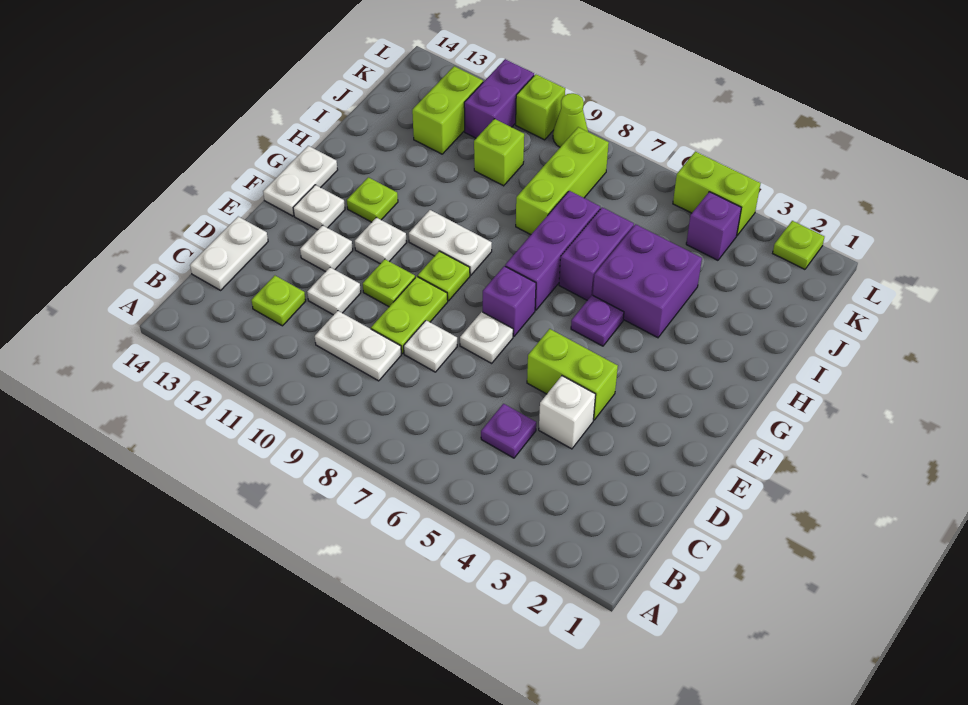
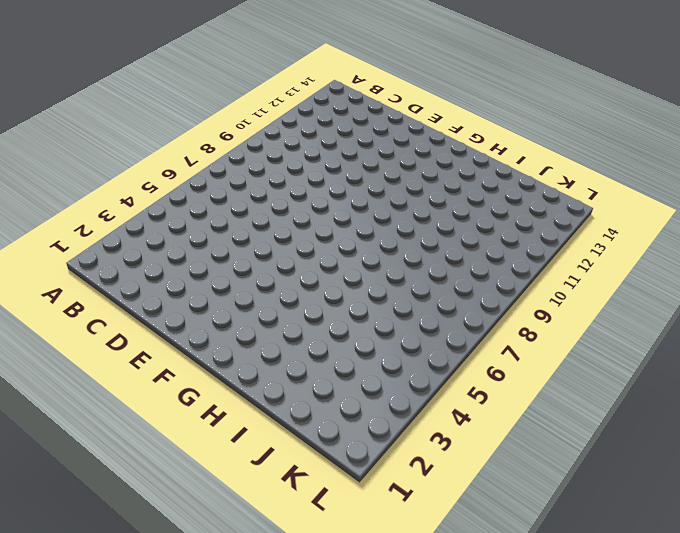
none -> purple 1x1 plate [481,404,536,458]
none -> white 1x2 plate [315,311,401,381]
none -> lime 1x1 plate [251,275,306,326]
none -> white 1x2 plate [190,217,268,290]

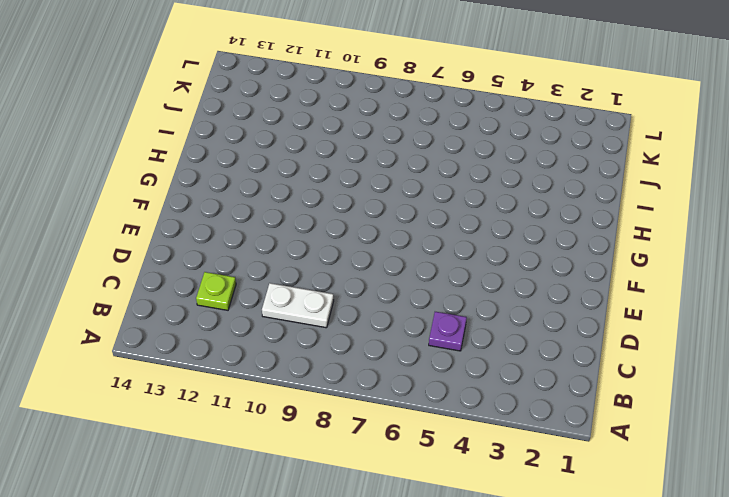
none -> white 1x2 plate [190,217,268,290]
none -> white 1x1 brick [539,376,596,449]
none -> white 1x1 plate [404,320,457,372]
none -> lime 1x2 plate [371,276,448,354]

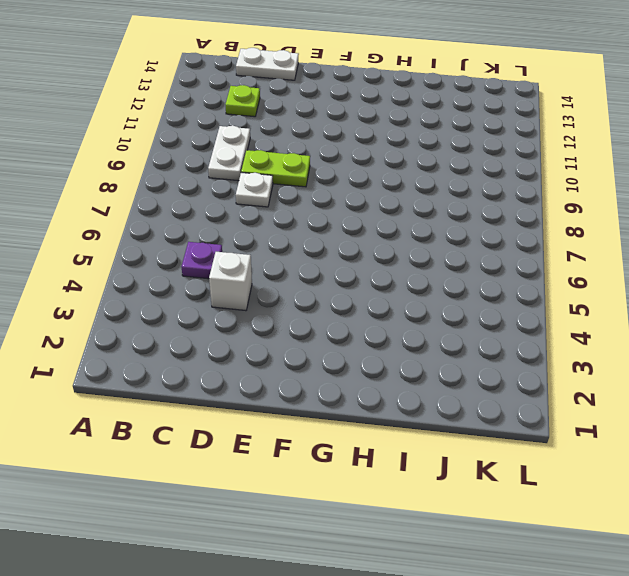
none -> white 1x1 plate [307,267,361,315]
none -> lime 1x2 brick [527,329,618,420]
none -> white 1x1 plate [460,312,513,363]
none -> lime 1x1 plate [363,259,415,307]

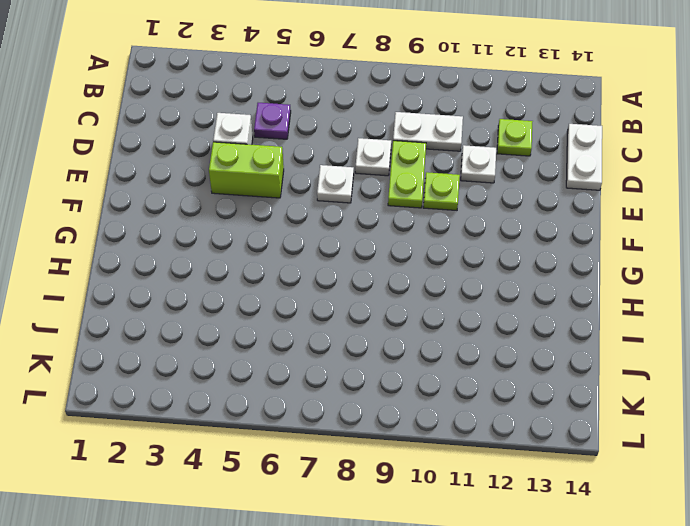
none -> white 1x1 plate [300,225,353,272]
none -> purple 1x1 brick [483,266,536,336]
none -> lime 1x1 plate [418,251,470,301]
none -> white 1x1 plate [355,218,407,264]

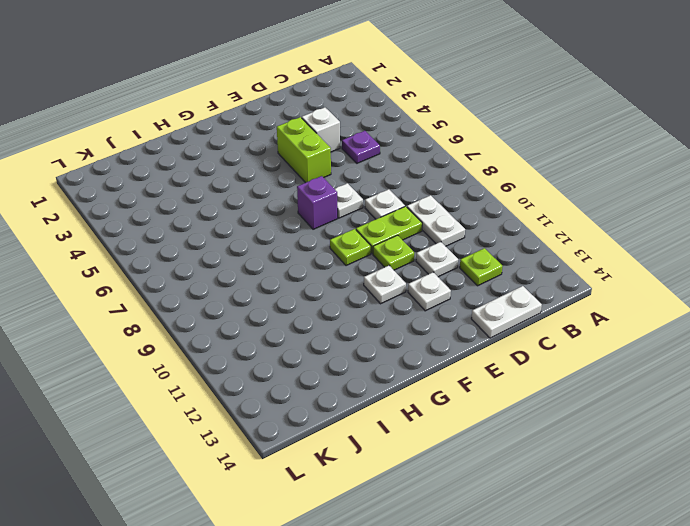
none -> white 1x1 plate [293,185,345,230]
none -> white 1x2 plate [263,146,338,216]
none -> purple 1x1 plate [571,295,624,346]
none -> purple 1x3 brick [505,191,600,310]

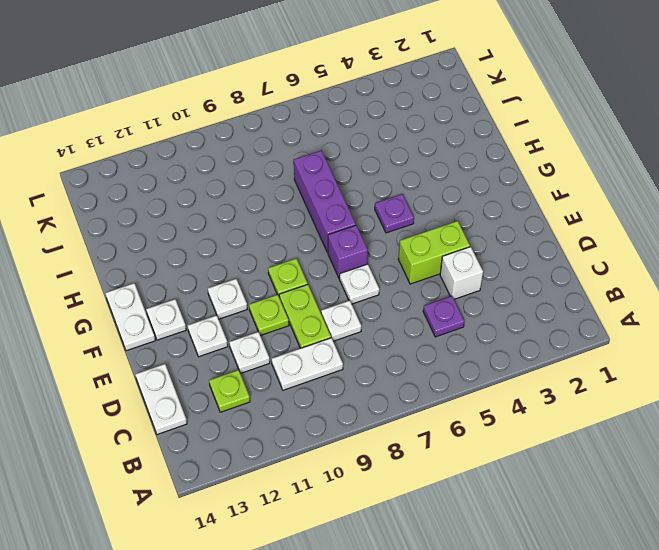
none -> white 1x2 plate [409,210,492,275]
none -> lime 1x1 plate [347,177,398,222]
none -> purple 2x2 brick [593,224,702,338]
none -> purple 1x2 brick [559,207,634,300]

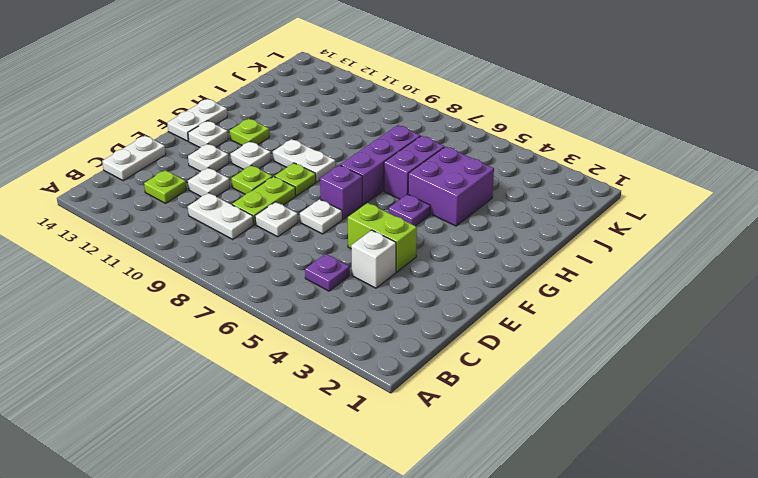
none -> lime 1x3 brick [516,127,609,235]
none -> lime 1x1 brick [474,119,524,186]
none -> lime 1x2 brick [412,66,483,154]
none -> purple 1x1 brick [686,192,741,260]

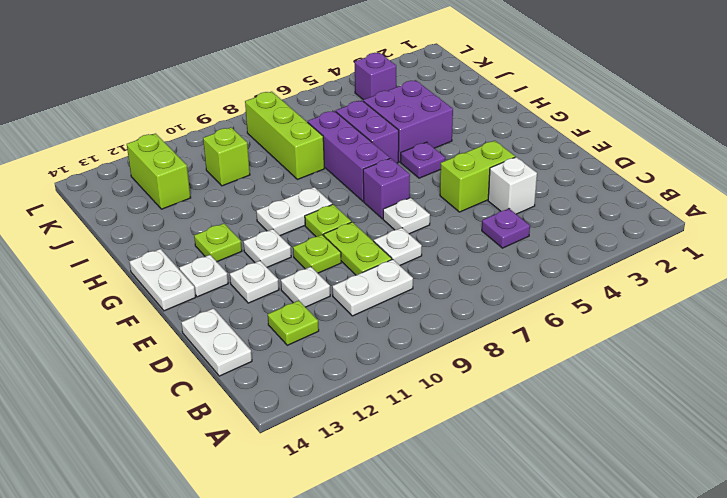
none -> purple 1x2 brick [464,59,534,138]
none -> lime 1x1 plate [773,221,824,269]
none -> lime 1x2 brick [673,151,761,235]
none -> lime 1x1 cone [553,93,588,147]

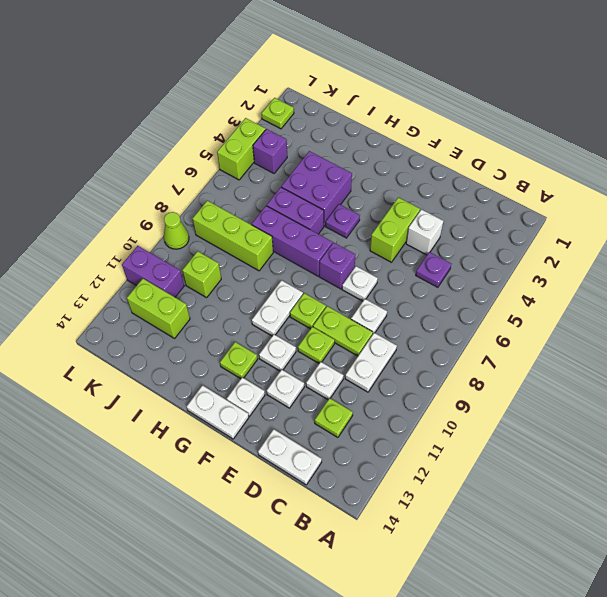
none -> lime 1x1 brick [516,74,565,140]

